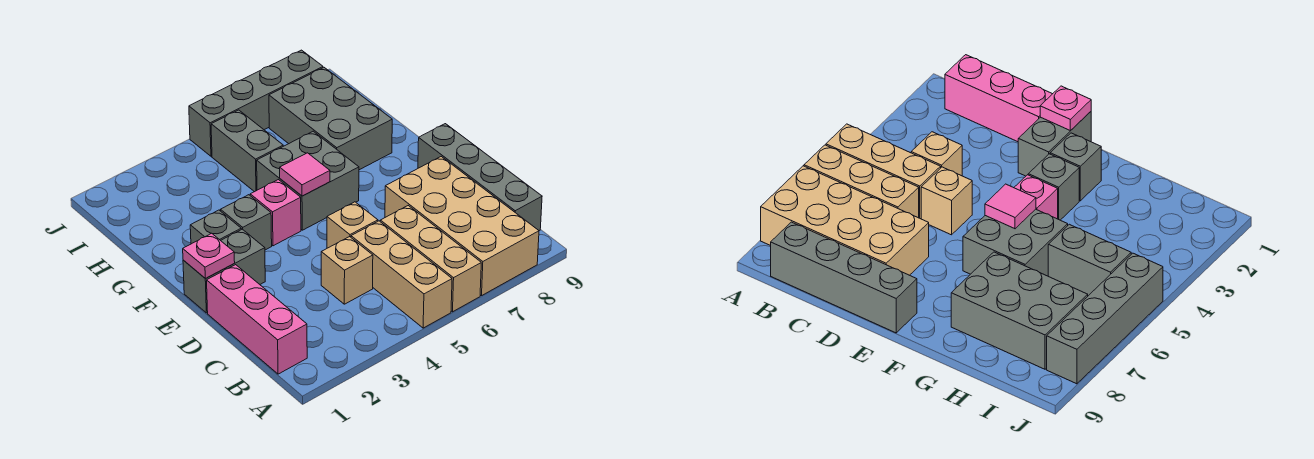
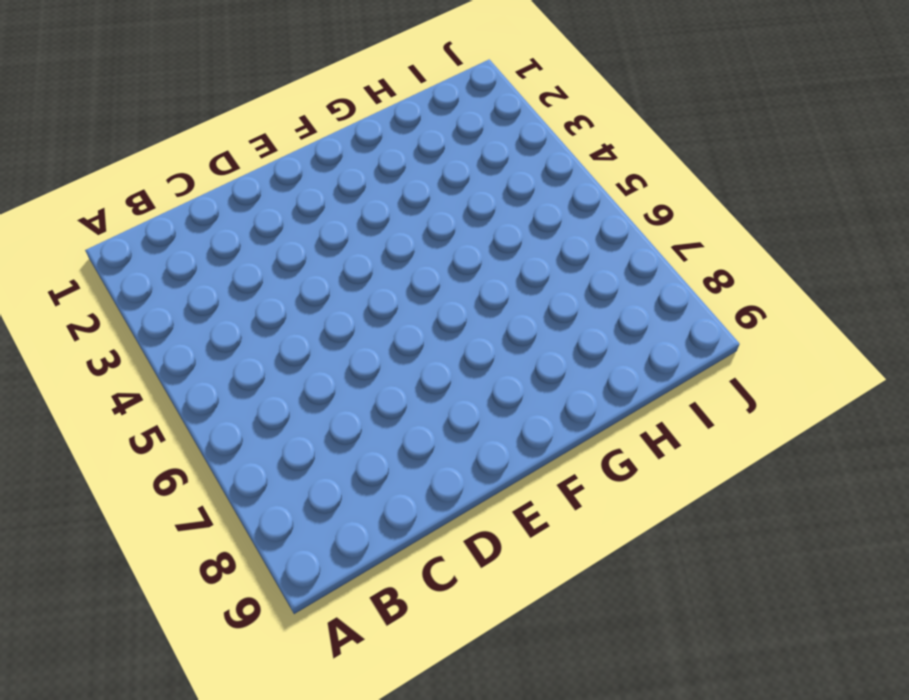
none -> tan 1x3 brick [351,221,452,328]
none -> tan 1x3 brick [380,206,481,312]
none -> tan 2x4 brick [385,157,539,296]

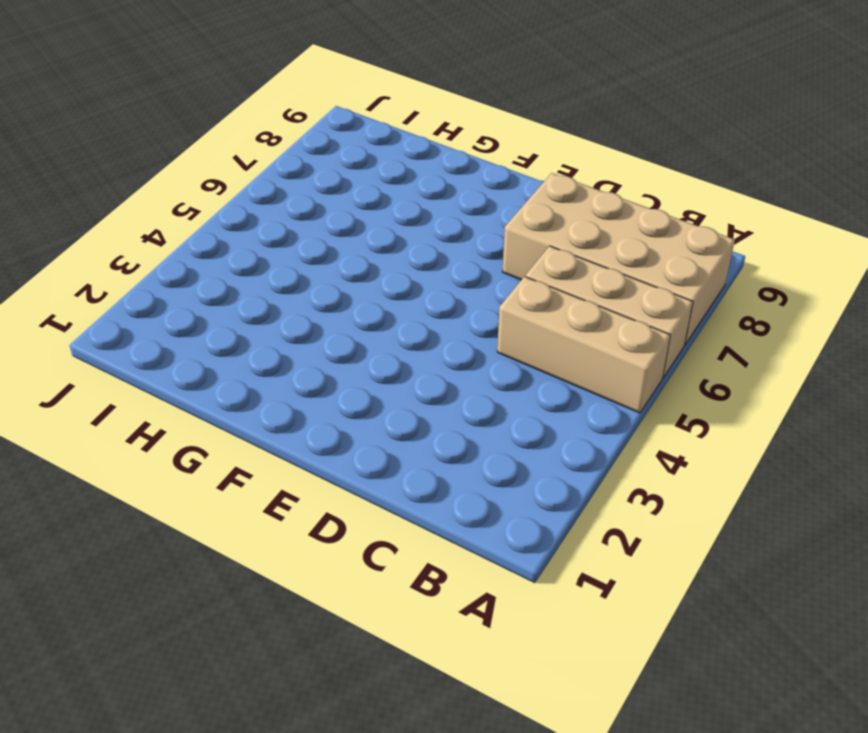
none -> pink 1x3 brick [207,265,307,374]
none -> grey 1x4 brick [418,124,542,231]
none -> tan 1x1 brick [321,237,373,304]

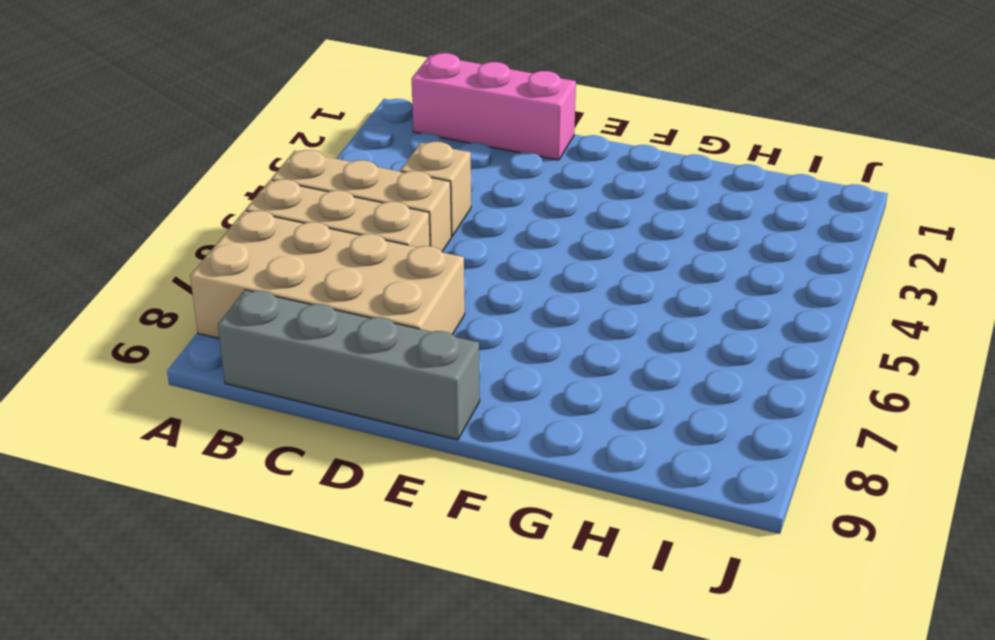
none -> tan 1x1 brick [327,202,378,248]
none -> grey 1x2 brick [183,229,265,313]
none -> grey 1x1 brick [190,210,241,244]

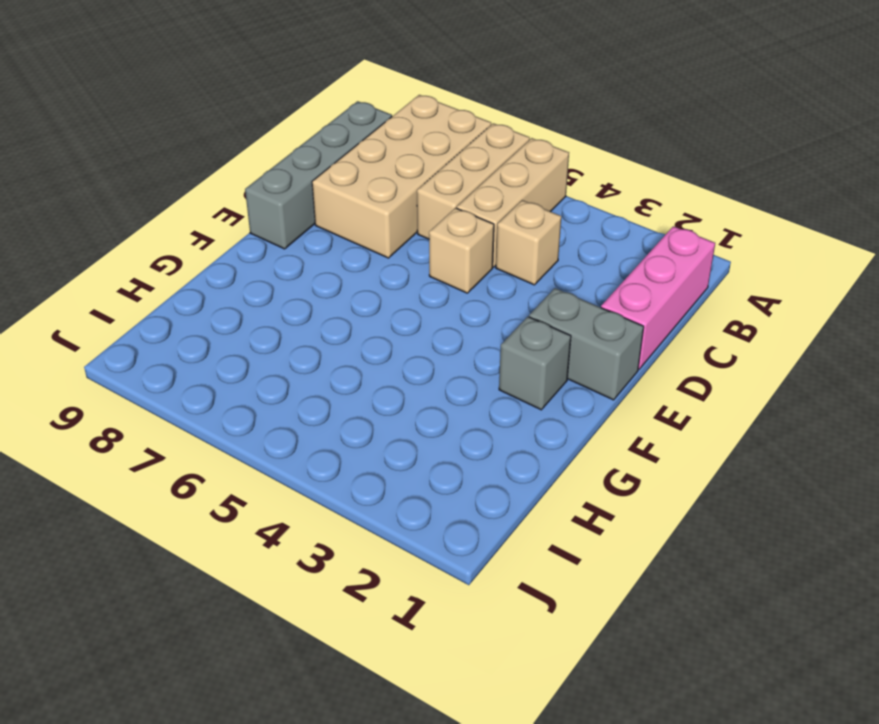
none -> grey 1x1 brick [221,195,272,250]
none -> pink 1x1 brick [250,180,301,246]
none -> grey 2x2 brick [257,131,359,230]

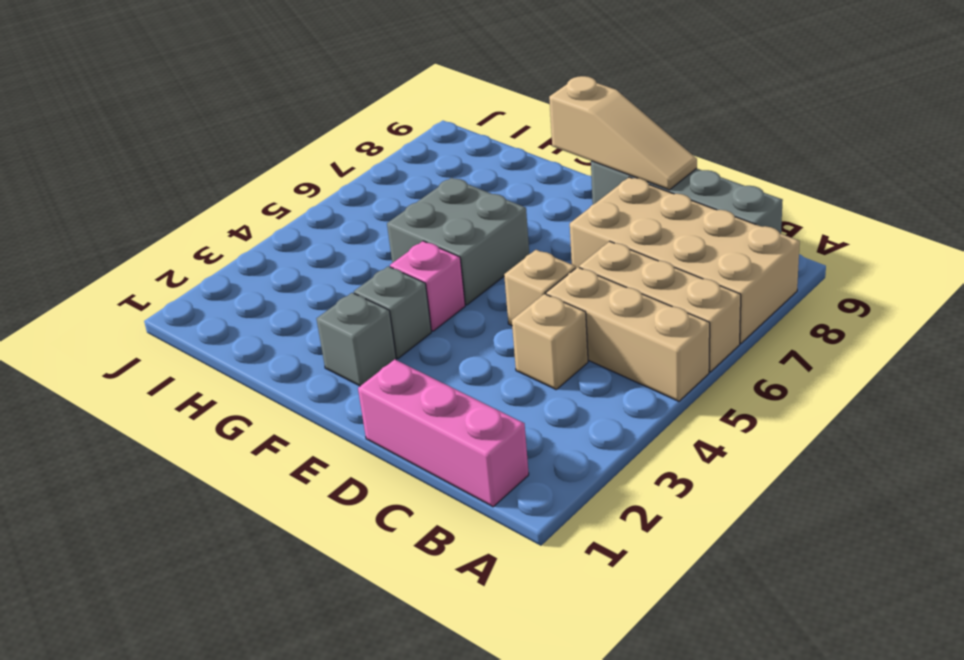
tan 1x3 slope [549,76,697,190] -> none
none -> grey 1x2 brick [183,229,265,313]
none -> grey 2x3 brick [269,68,392,170]
none -> grey 1x2 brick [211,110,283,192]

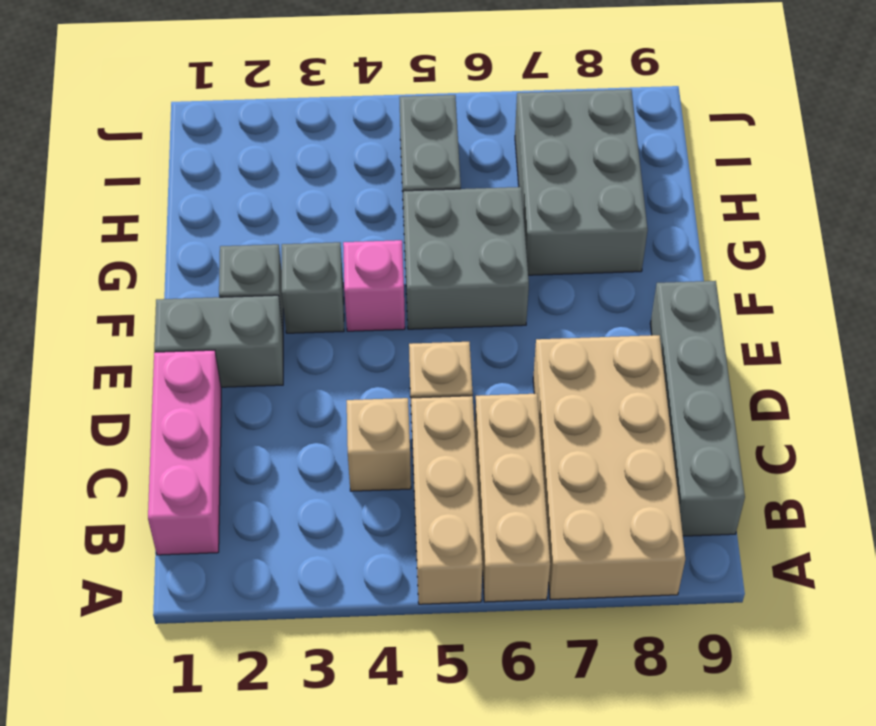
none -> grey 1x4 brick [189,50,323,156]
none -> pink 1x1 plate [183,233,235,279]
none -> pink 1x1 tile [280,153,330,196]

